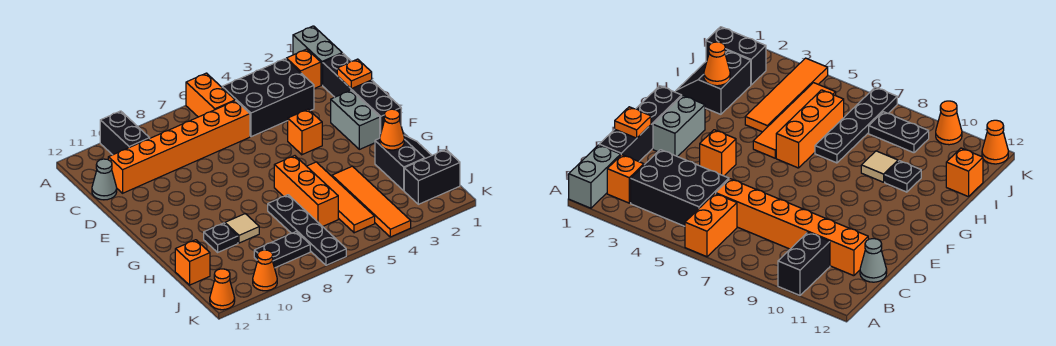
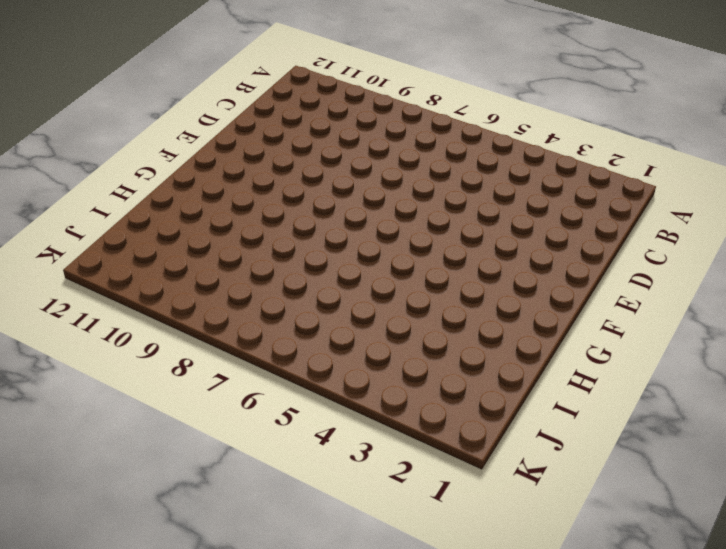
none -> grey 1x2 brick [293,26,342,85]
none -> orange 1x2 brick [186,73,235,117]
none -> black 1x2 brick [100,111,150,155]

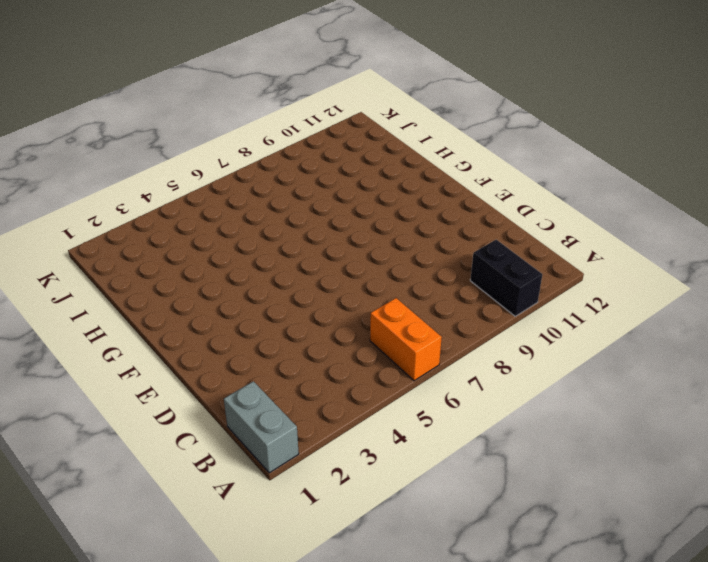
none -> orange 1x1 brick [286,49,321,89]
none -> black 2x3 brick [222,59,314,137]
none -> black 1x4 brick [323,53,401,135]

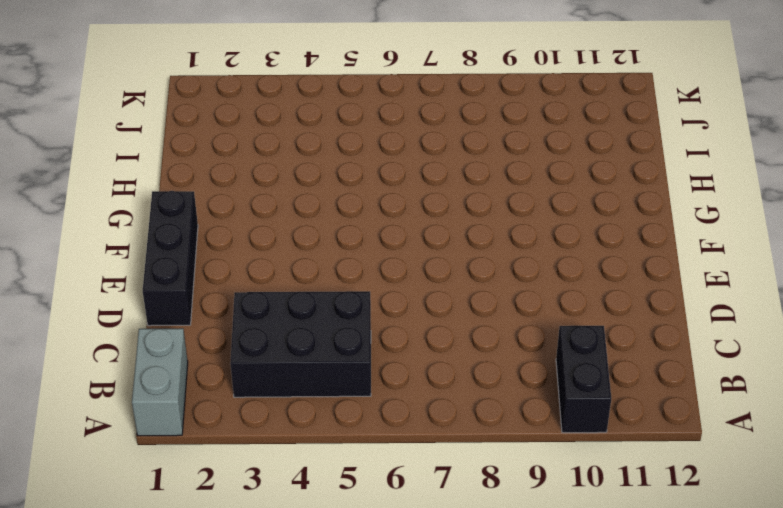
black 1x3 brick [143,191,198,326] -> black 1x4 brick [323,53,401,135]
none -> orange 1x2 brick [186,73,235,117]
none -> orange 1x1 brick [286,49,321,89]
none -> orange 1x6 brick [108,101,250,193]

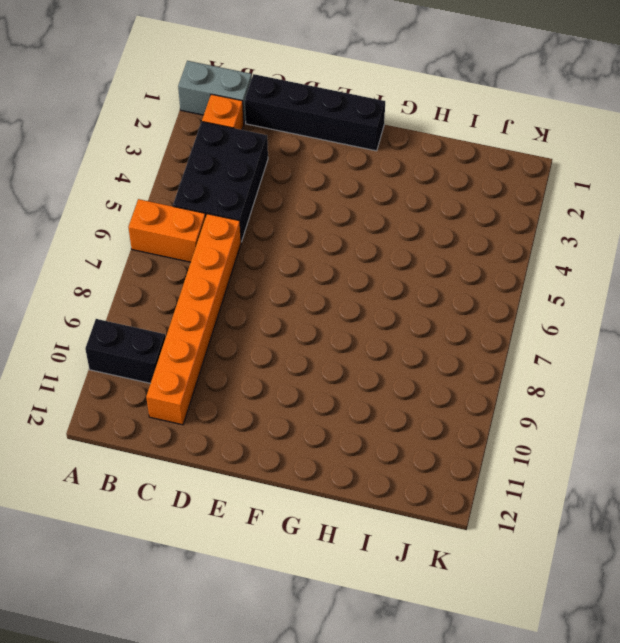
none -> grey 1x1 cone [92,159,117,200]
none -> grey 1x2 brick [331,90,380,149]
none -> orange 1x1 brick [288,109,322,155]

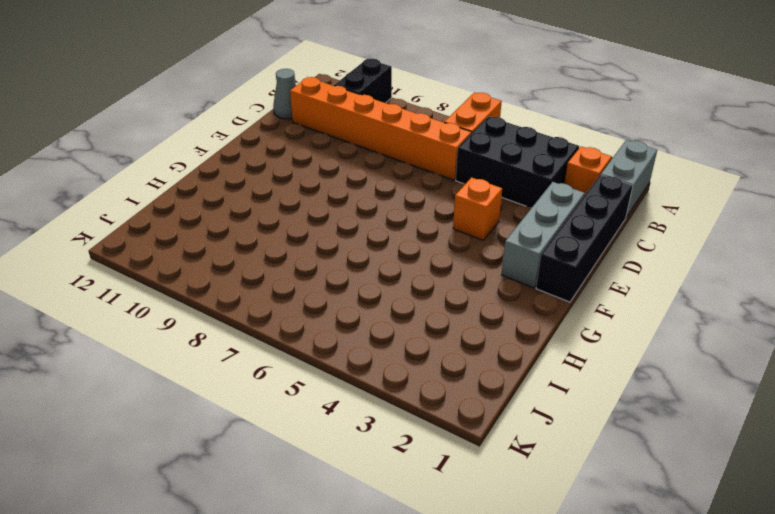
grey 1x3 brick [501,182,585,288] -> grey 1x2 brick [331,90,380,149]
none -> orange 1x4 tile [307,162,375,233]
none -> orange 1x3 brick [274,156,338,227]
none -> black 2x2 slope [375,135,432,190]

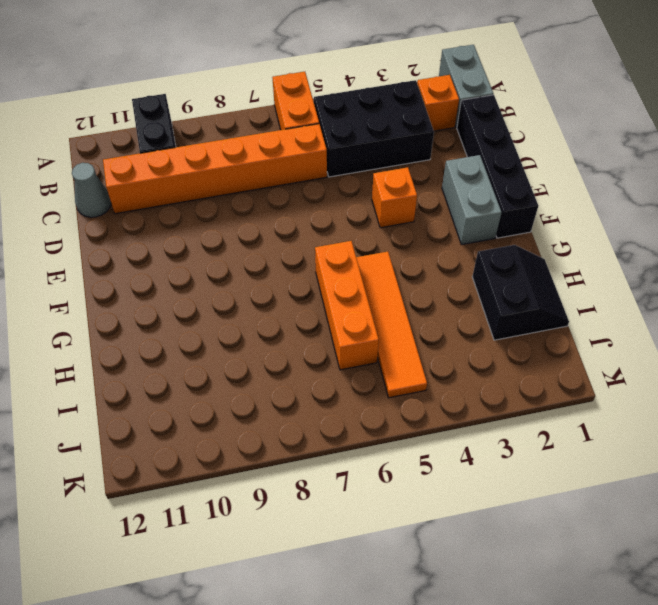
none -> orange 1x4 tile [332,166,411,237]
none -> black 1x4 plate [268,195,346,265]
none -> tan 1x1 tile [225,214,259,243]

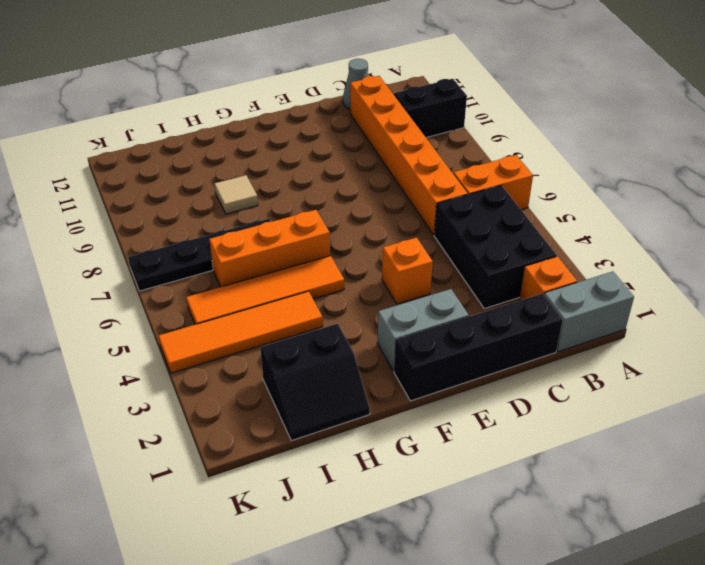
none -> black 1x1 plate [204,223,238,252]
none -> orange 1x1 brick [175,240,210,285]
none -> black 1x2 brick [404,150,460,204]

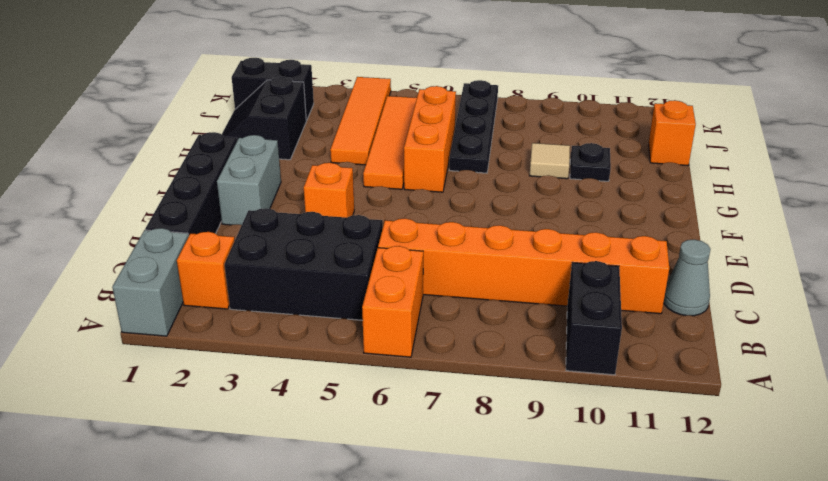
none -> black 1x2 plate [254,232,310,268]
none -> orange 1x1 cone [253,250,277,291]
none -> orange 1x1 cone [210,269,235,310]

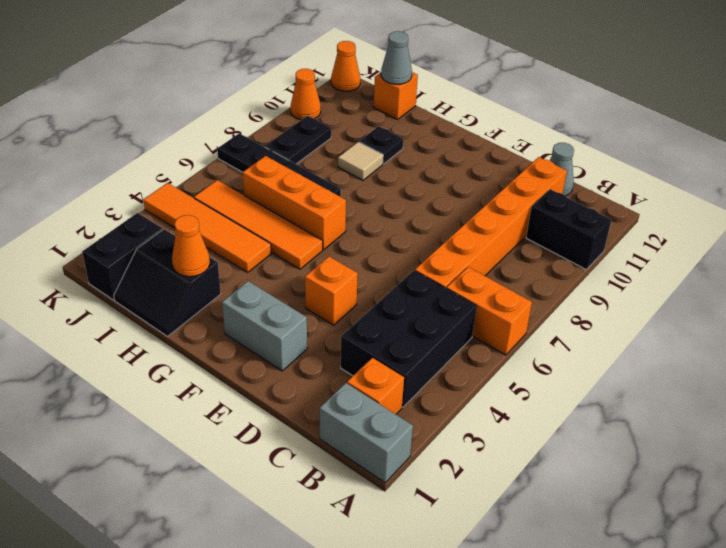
grey 1x1 cone [381,31,412,84] -> none
none -> black 1x4 brick [323,53,401,135]
none -> orange 1x1 plate [337,59,372,89]

